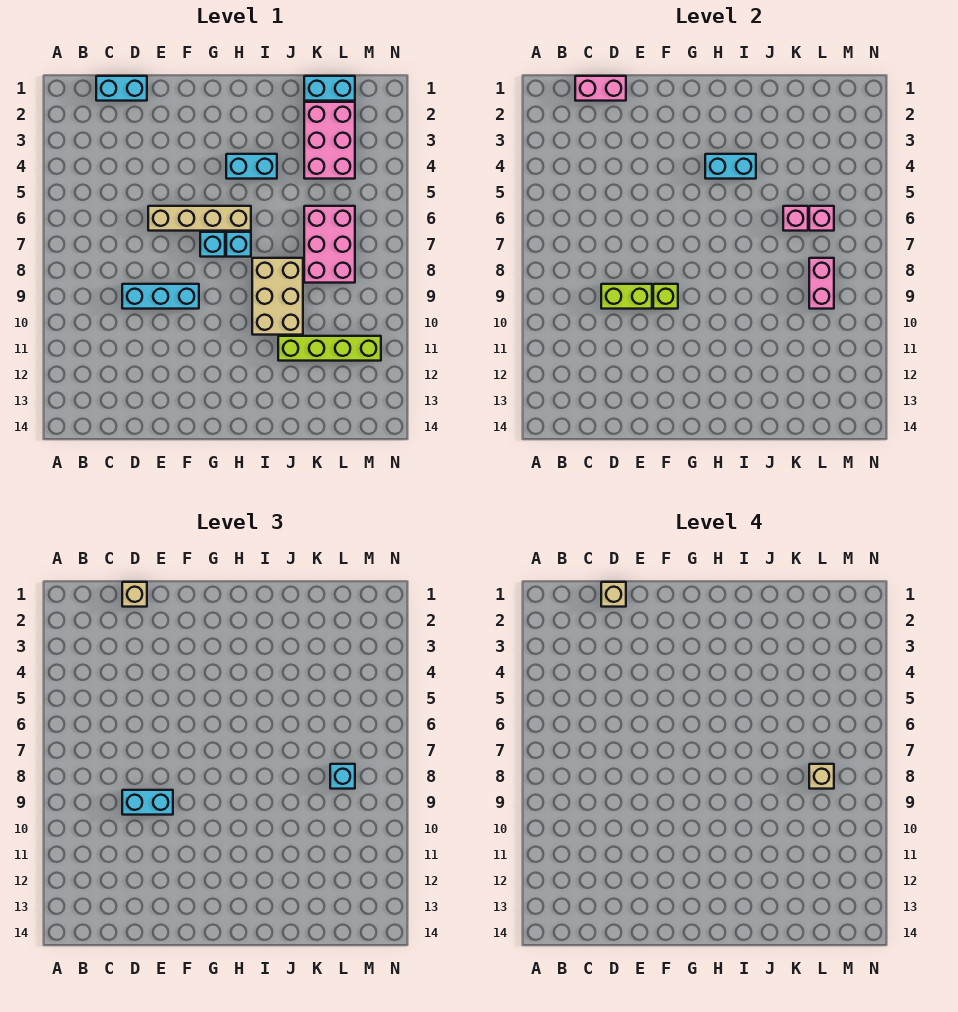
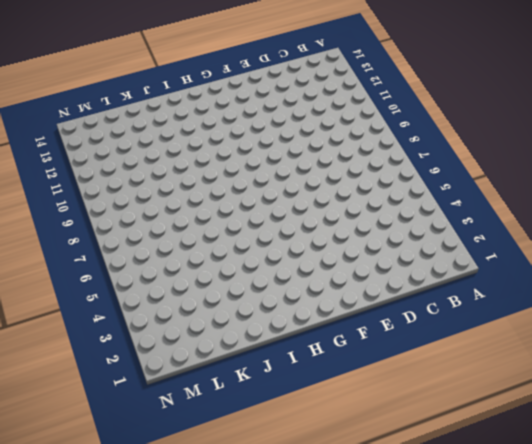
none -> cyan 1x2 brick [96,76,147,101]
none -> cyan 1x3 brick [122,284,199,309]
none -> tan 1x4 brick [148,206,251,231]

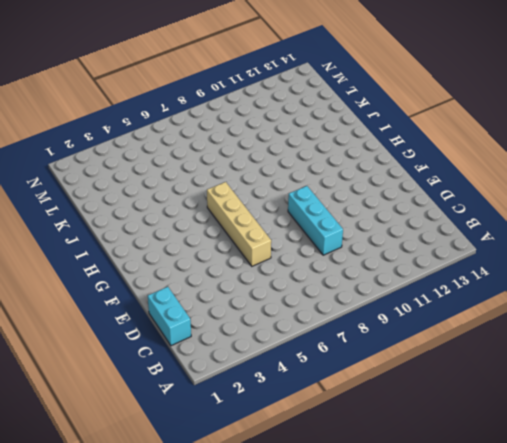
none -> cyan 1x1 brick [200,232,225,257]
none -> cyan 1x2 brick [226,154,277,179]
none -> cyan 1x1 brick [226,232,251,257]

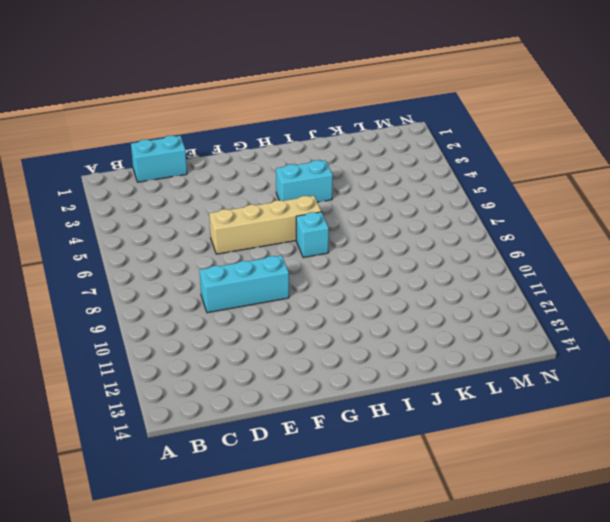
none -> cyan 1x1 brick [200,232,225,257]
none -> tan 2x3 brick [252,258,303,335]
none -> lime 1x4 brick [278,336,381,361]

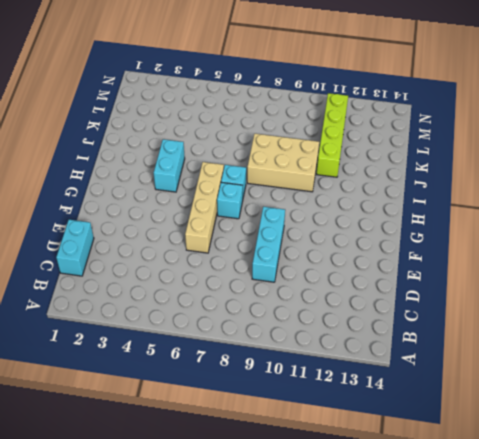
none -> cyan 1x2 brick [304,76,355,101]
none -> pink 2x3 brick [304,102,355,179]
none -> pink 2x3 brick [304,206,355,283]

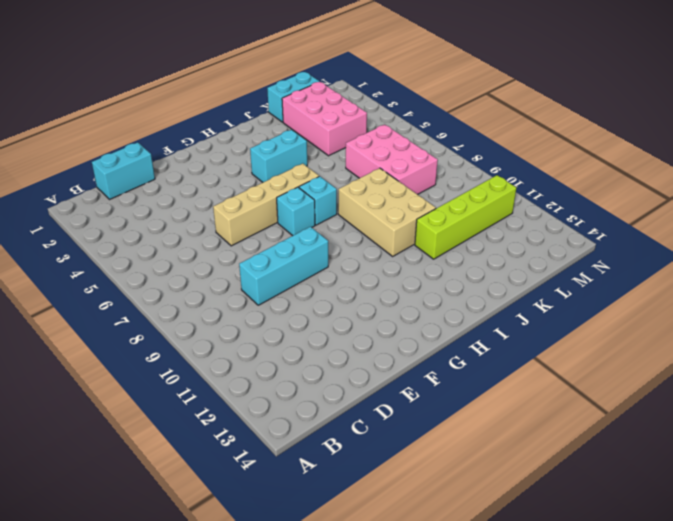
none -> pink 1x2 brick [575,76,626,101]
none -> lime 1x2 brick [601,284,652,309]
none -> lime 1x1 brick [653,284,678,309]

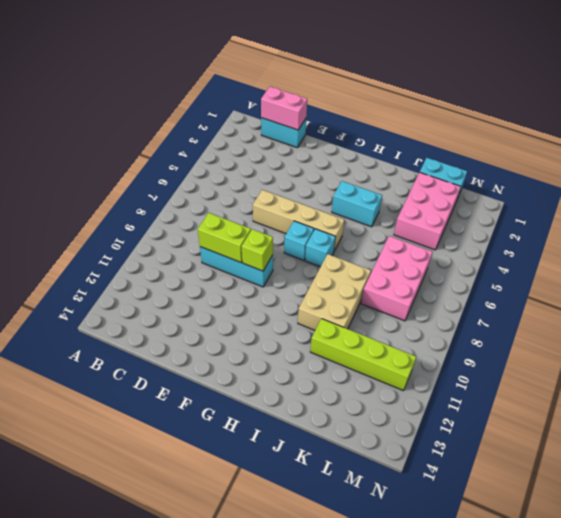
none -> cyan 1x2 brick [705,154,756,179]
none -> pink 1x1 brick [783,206,808,231]
none -> pink 1x1 brick [809,206,834,231]

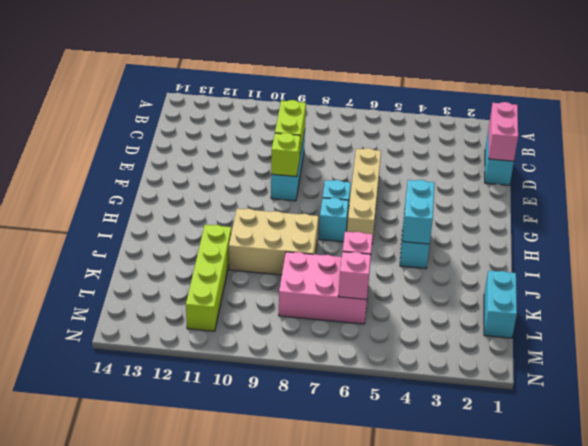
none -> pink 2x3 brick [304,102,355,179]
none -> pink 1x2 brick [809,258,834,309]
none -> tan 1x1 brick [122,582,147,607]

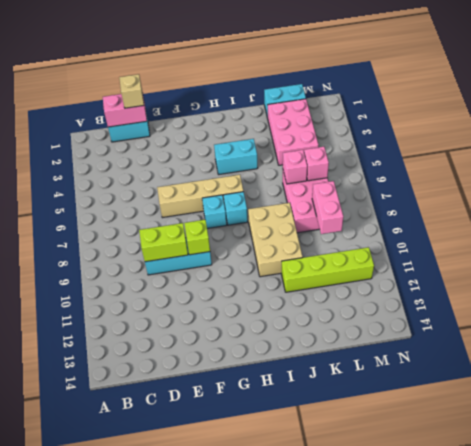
none -> cyan 1x2 brick [705,154,756,179]
none -> cyan 1x2 brick [122,790,173,815]
none -> cyan 1x1 brick [330,764,355,789]

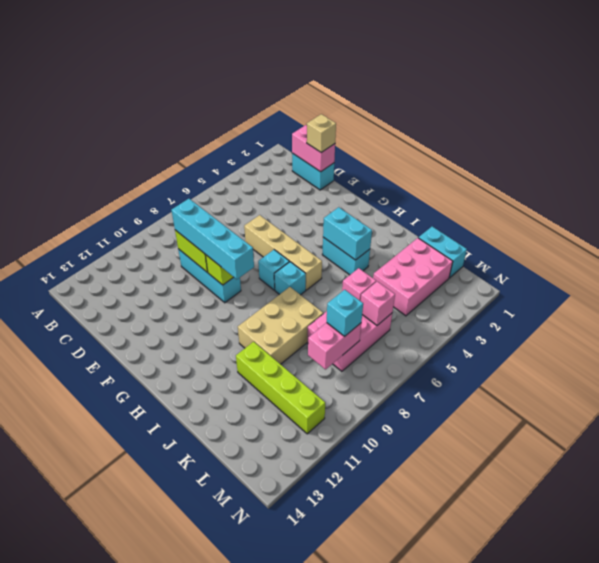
cyan 1x4 brick [171,199,254,279] -> cyan 1x2 brick [122,790,173,815]
none -> tan 1x1 brick [601,582,626,607]
none -> tan 1x1 brick [809,764,834,789]

